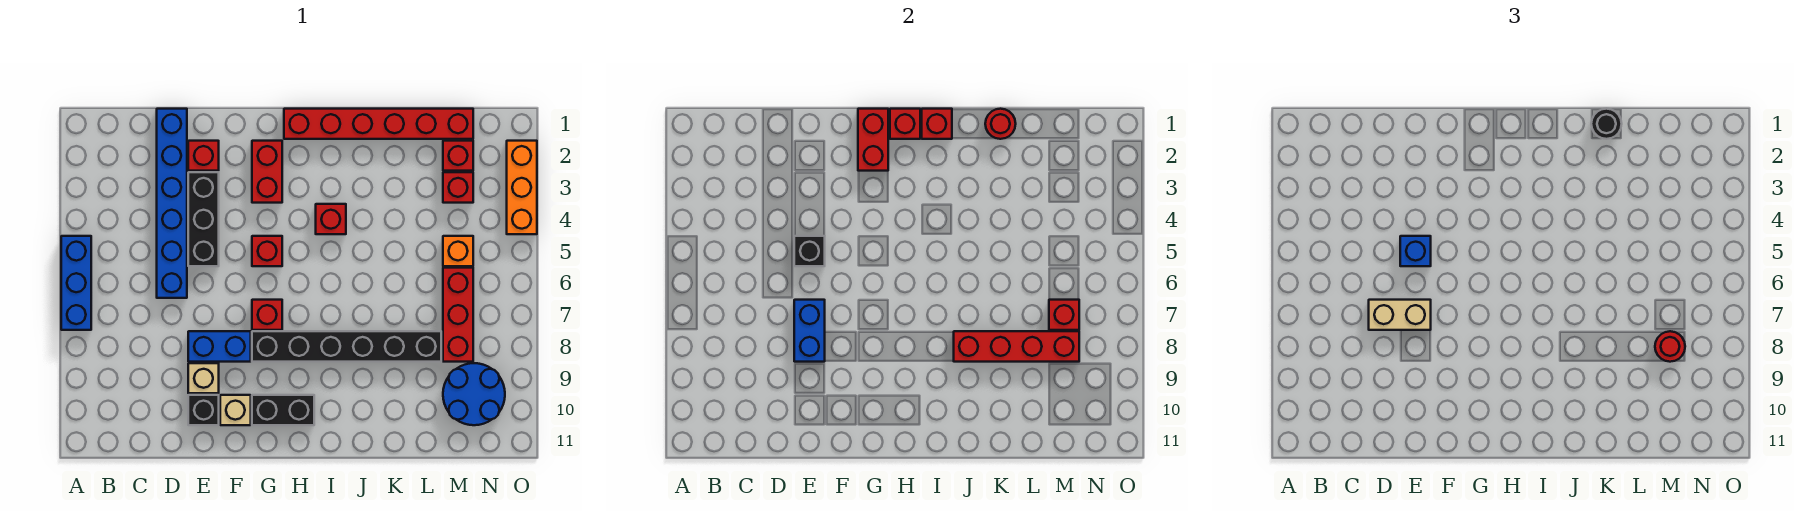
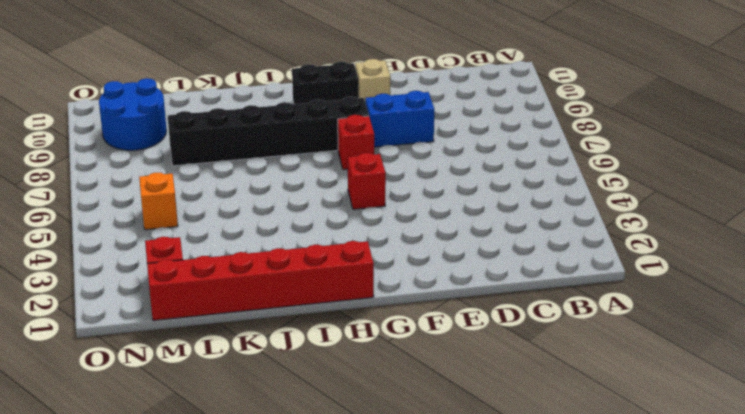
none -> blue 1x3 brick [61,236,91,330]
none -> blue 1x6 brick [157,109,187,298]
none -> red 1x1 brick [188,141,219,171]
none -> black 1x3 brick [188,172,219,266]

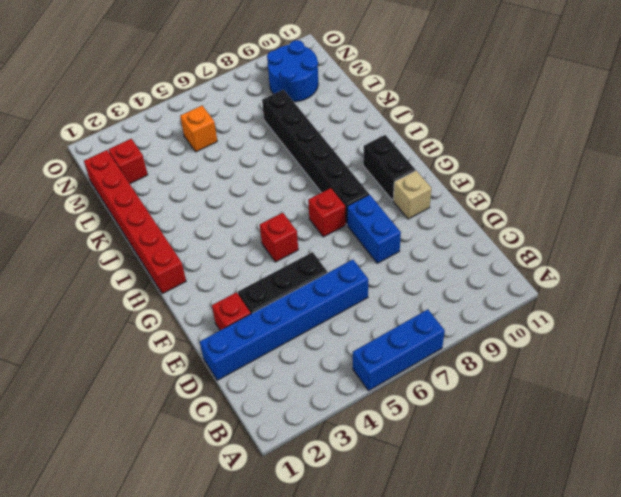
none -> tan 1x1 brick [188,363,219,393]
none -> black 1x1 brick [188,395,219,425]
none -> red 1x2 brick [252,141,282,203]
none -> red 1x1 brick [316,204,346,234]

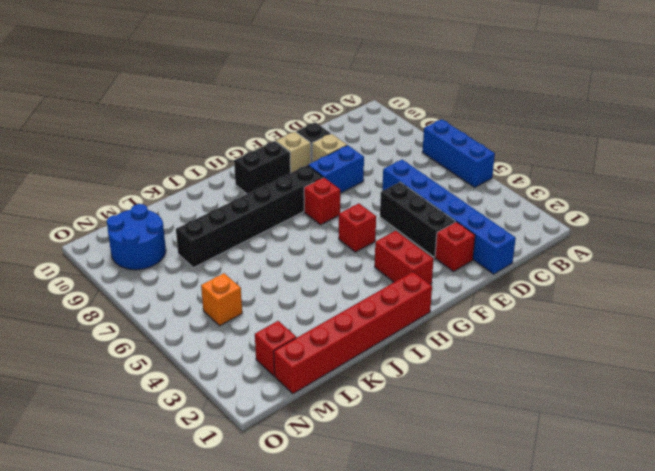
none -> red 1x1 brick [316,204,346,234]
none -> red 1x1 brick [443,172,473,203]
none -> red 1x3 brick [443,268,473,362]
none -> orange 1x3 brick [507,141,537,234]

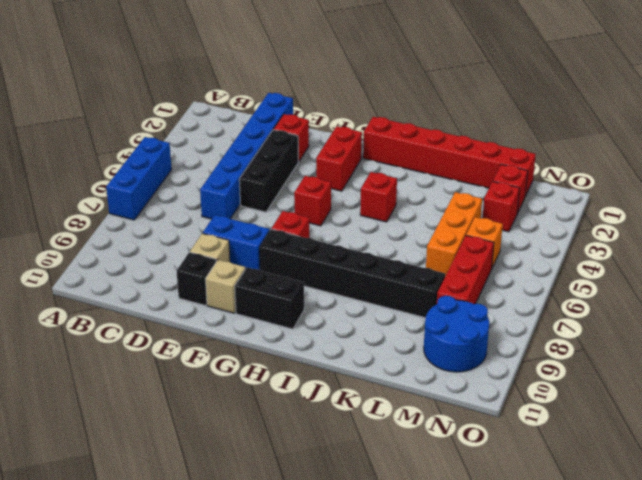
orange 1x3 brick [426,192,482,276] -> orange 1x3 brick moved to [507,141,537,234]
none -> black 1x1 brick [794,236,825,266]
none -> blue 1x2 brick [794,300,825,362]
none -> red 1x2 brick [858,109,888,171]
none -> red 1x1 brick [890,109,920,139]

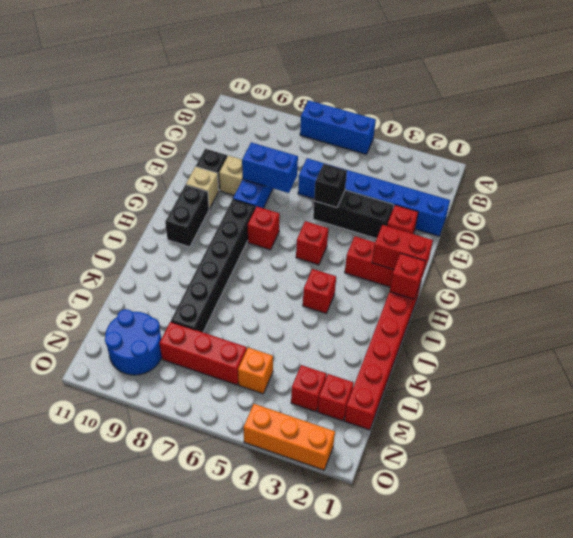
none -> red 1x1 brick [922,109,952,139]
none -> red 1x4 brick [954,331,1079,362]
none -> red 1x1 round brick [985,109,1016,139]
none -> red 1x1 brick [1049,300,1079,330]

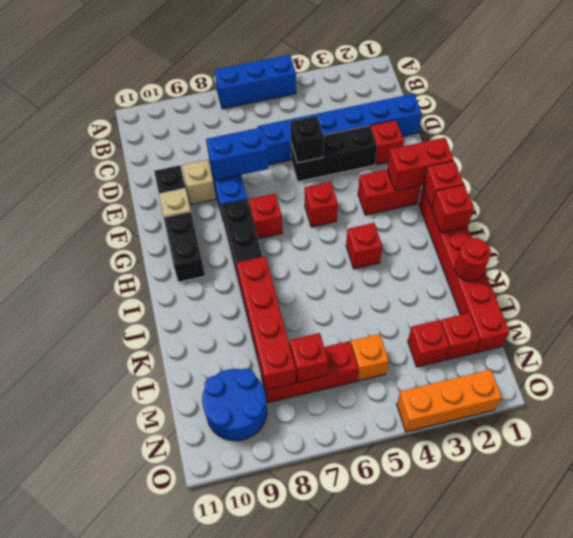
none -> tan 1x2 brick [1369,300,1431,330]
none -> blue 1x1 brick [1400,236,1431,266]
none -> black 1x1 round brick [1591,109,1622,139]
none -> red 1x1 round brick [1655,331,1685,362]

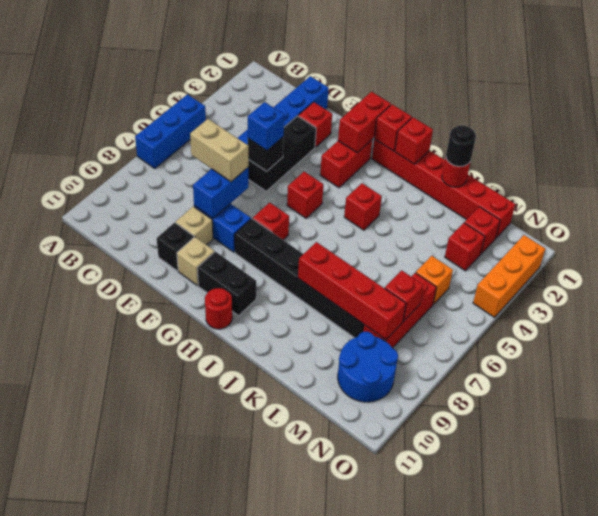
red 1x1 round brick [205,288,232,329] -> red 1x1 round brick moved to [1655,331,1685,362]

